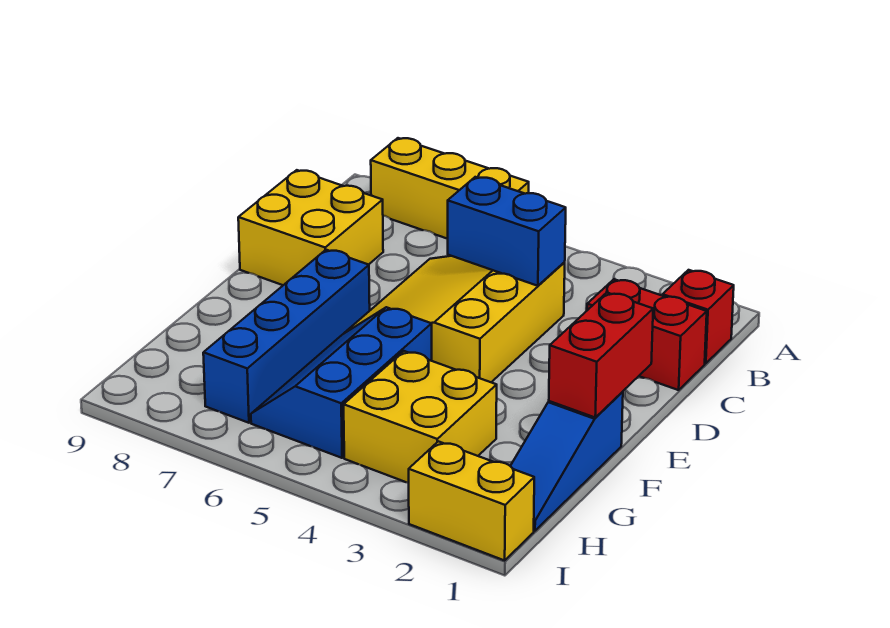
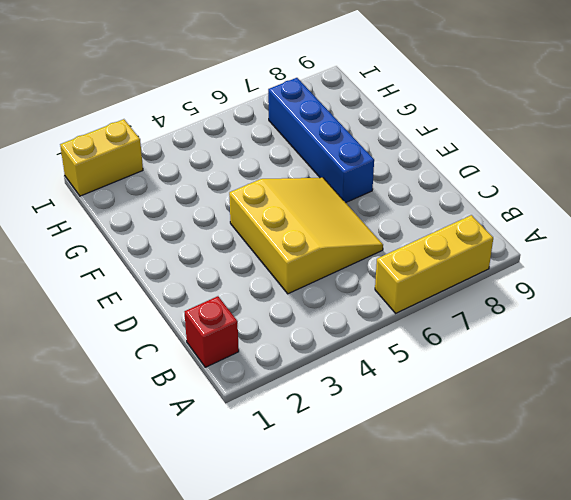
none -> red 1x2 brick [587,279,707,390]
none -> yellow 2x2 brick [238,170,383,285]
none -> blue 1x3 slope [511,392,623,531]

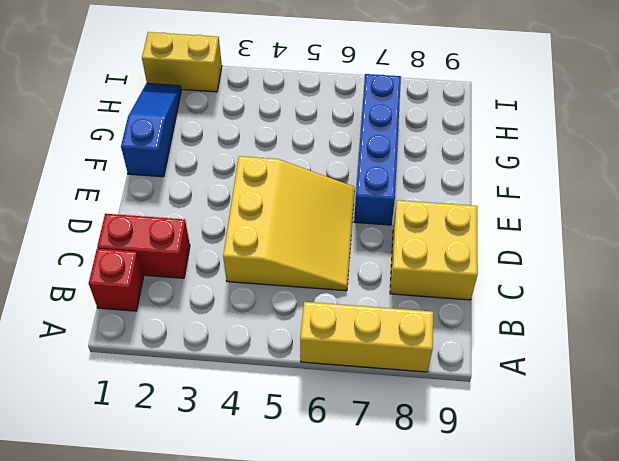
none -> blue 2x3 slope [251,307,432,458]
none -> yellow 2x2 brick [344,351,497,483]
none -> blue 1x2 brick [448,177,566,286]

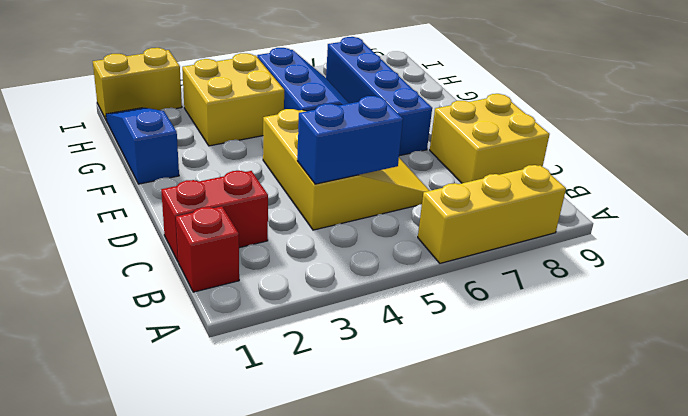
none -> red 1x2 brick [549,293,653,417]

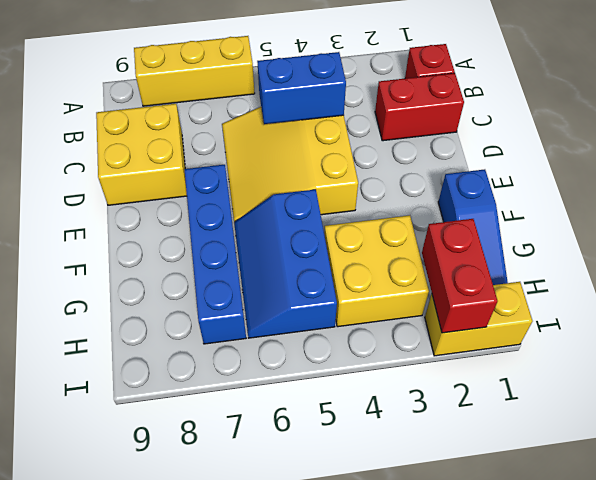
red 1x2 brick [422,219,497,333] -> red 1x2 brick moved to [549,293,653,417]

